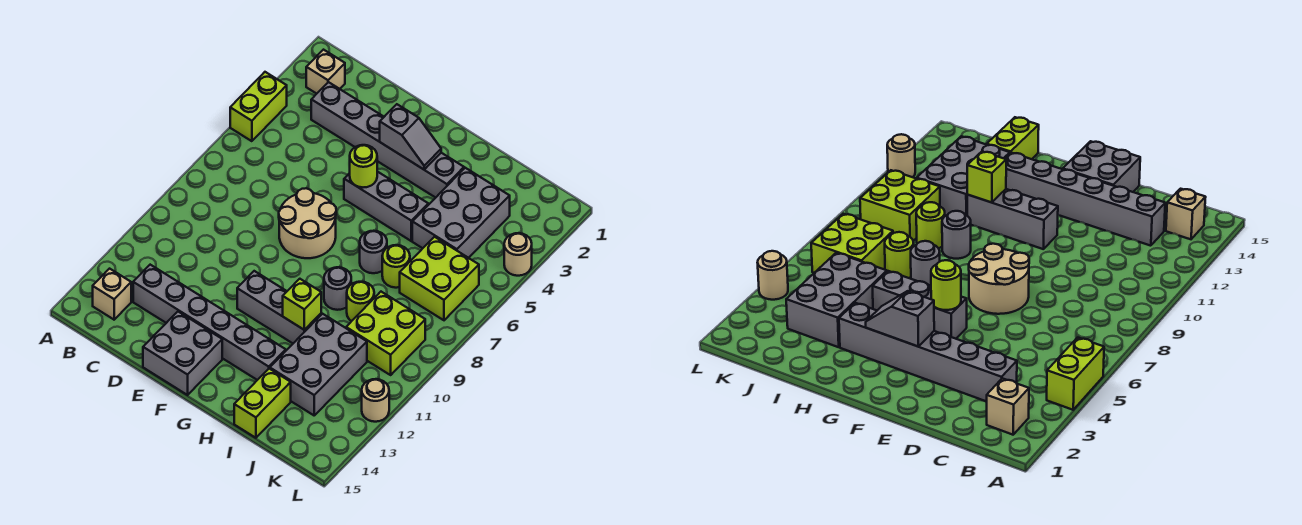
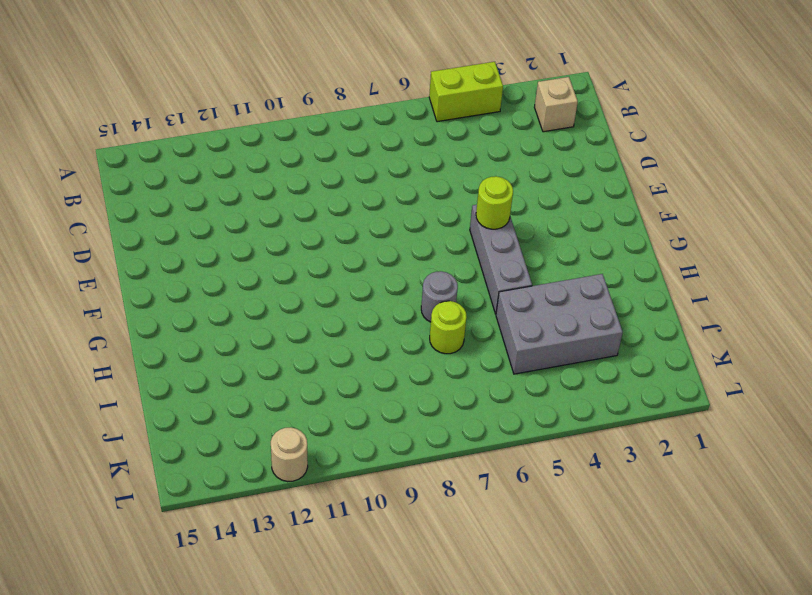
none -> tan 1x1 brick [93,269,131,320]
none -> grey 1x6 brick [311,82,464,198]
none -> grey 1x6 brick [133,265,286,380]

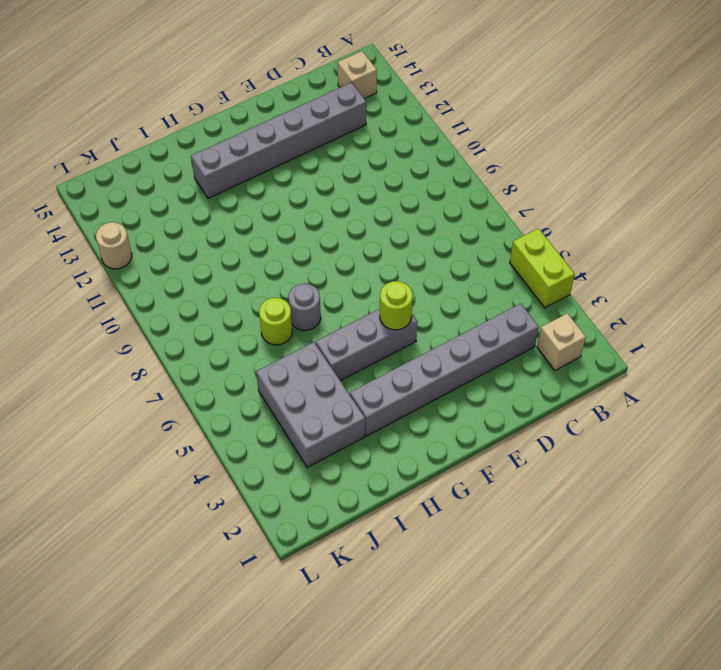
none -> tan 2x2 round brick [279,188,336,258]
none -> grey 2x2 brick [143,312,222,395]
none -> grey 1x3 brick [237,271,321,343]

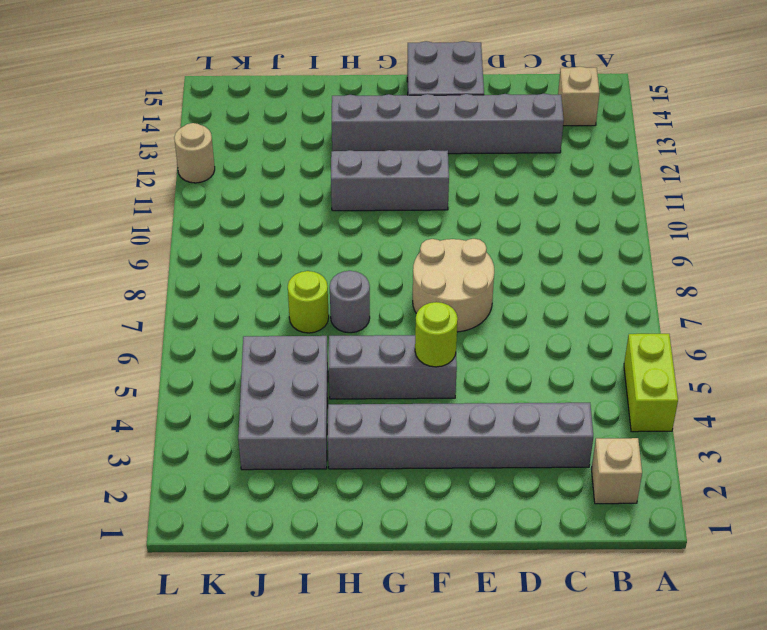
none -> grey 1x1 round brick [324,267,351,310]
none -> lime 1x1 round brick [347,282,374,321]
none -> grey 2x3 brick [270,314,367,415]

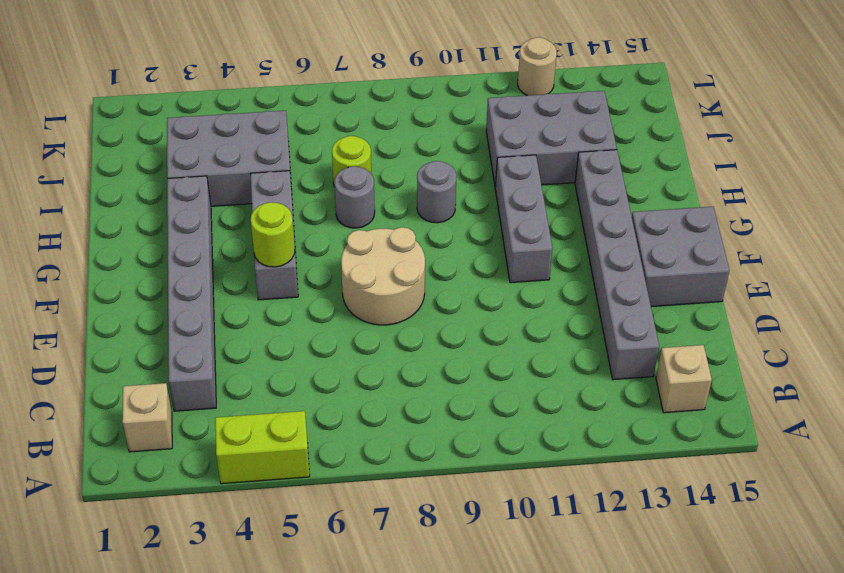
none -> lime 1x1 round brick [347,282,374,321]
none -> lime 1x2 brick [234,369,291,438]
none -> lime 2x2 brick [400,237,479,320]

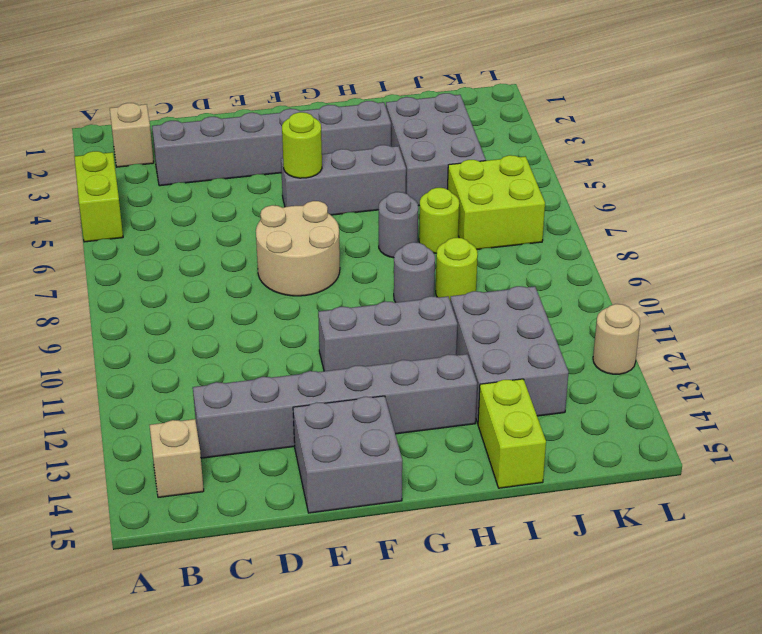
none -> lime 2x2 brick [346,292,425,375]
none -> tan 1x1 round brick [504,233,532,276]
none -> grey 1x2 slope [380,104,441,169]

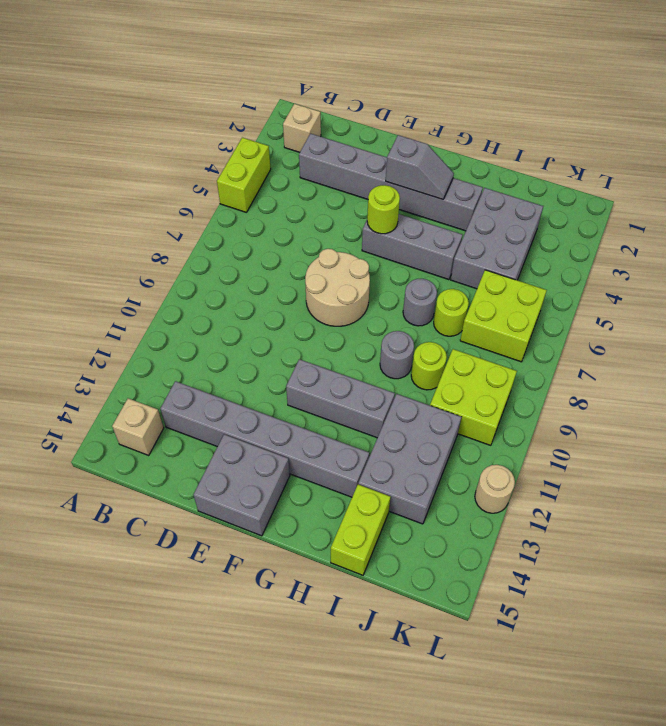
none -> tan 1x1 round brick [504,233,532,276]
none -> lime 1x1 brick [283,279,321,330]

